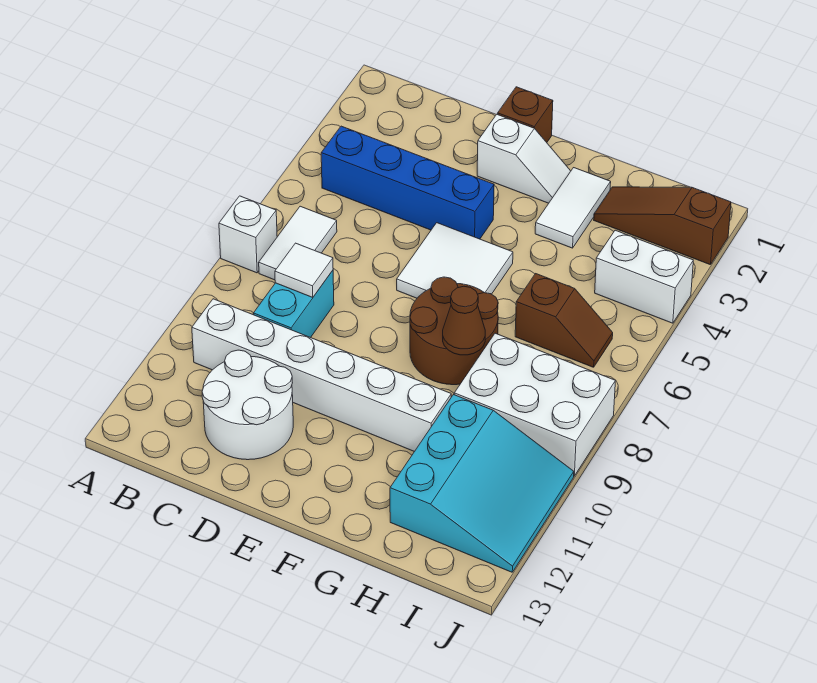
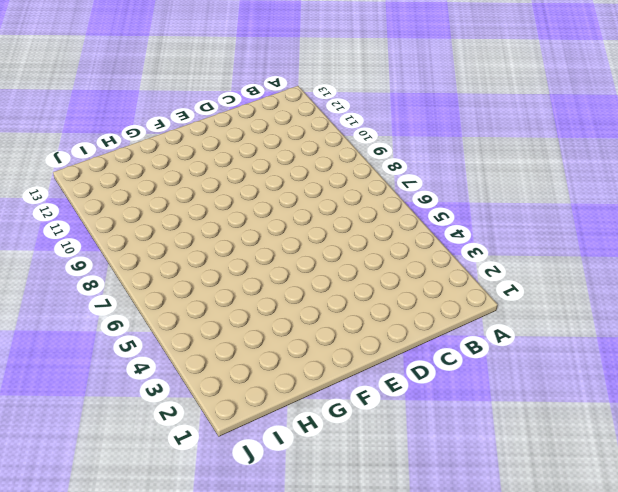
none -> white 1x1 brick [219,196,277,273]
none -> blue 1x4 brick [321,126,494,239]
none -> white 1x2 tile [259,206,337,280]

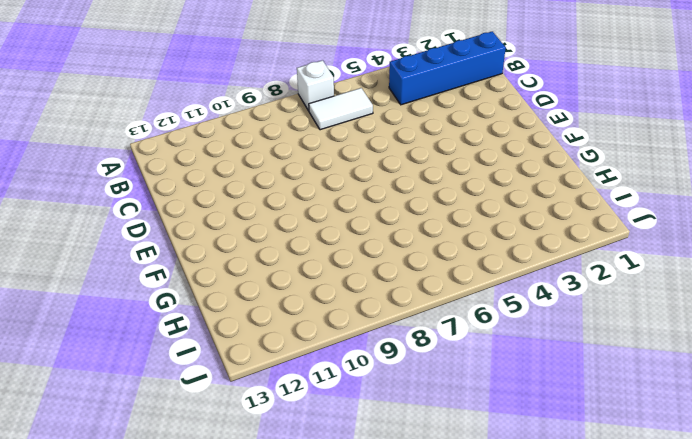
blue 1x4 brick [389,31,506,105] -> blue 1x4 brick turned to [321,126,494,239]
none -> white 1x6 brick [192,299,451,452]
none -> cyan 1x2 brick [253,271,334,338]
none -> white 2x2 round brick [202,350,293,460]

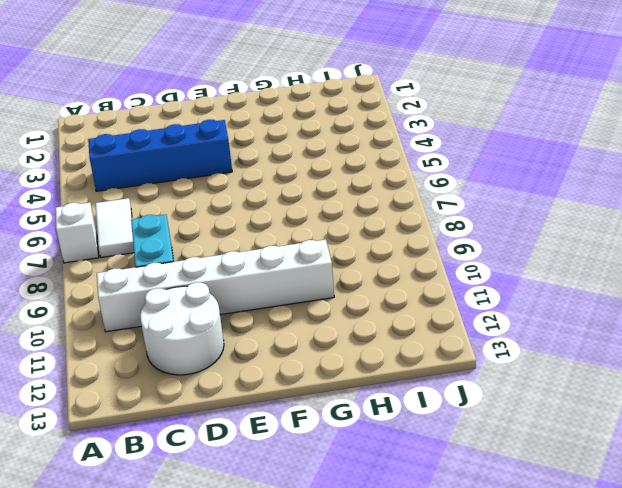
none -> brown 1x1 brick [498,87,553,142]
none -> white 1x2 slope [477,114,571,203]
none -> white 2x2 tile [397,223,513,298]

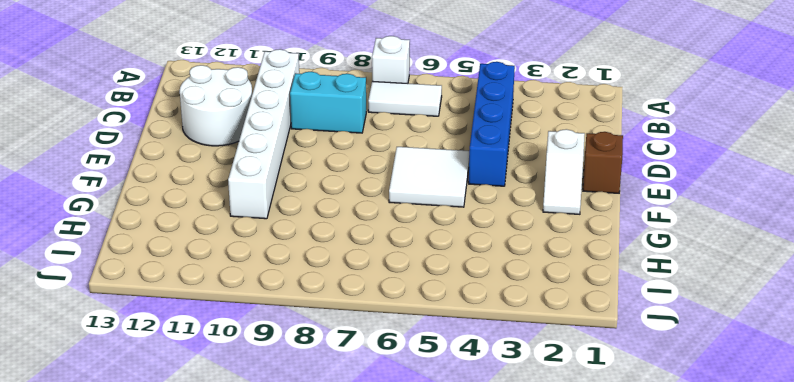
none -> brown 2x2 round brick [410,277,498,385]
none -> white 1x2 tile [535,168,611,248]
none -> brown 1x3 slope [594,187,731,265]

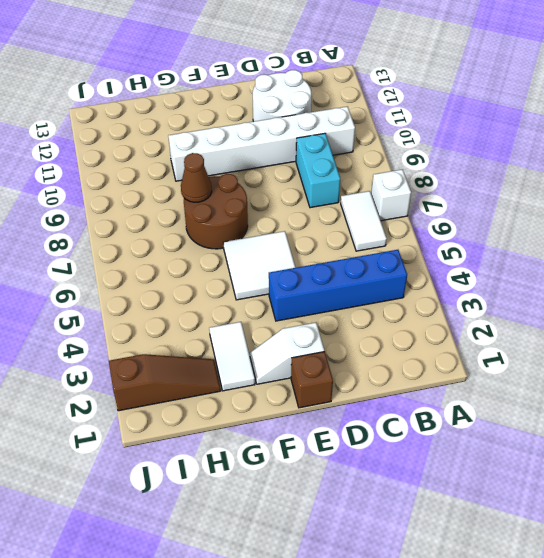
none -> brown 1x2 slope [515,274,613,367]
none -> white 2x3 brick [454,333,615,476]
none -> cyan 3x3 slope [390,395,574,572]

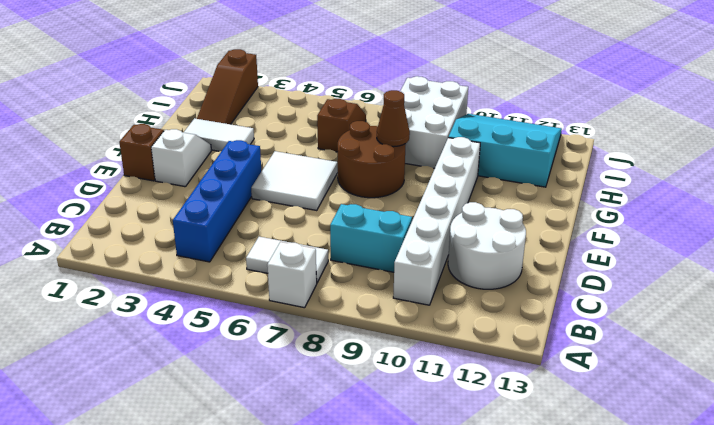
none -> white 1x2 brick [595,230,693,323]
none -> white 1x1 tile [275,243,333,298]

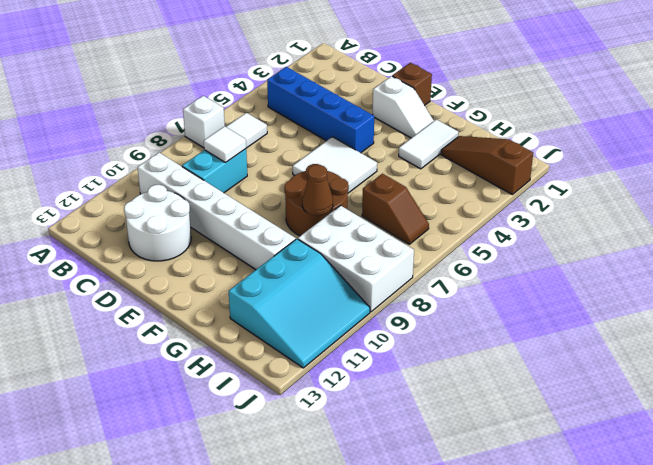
none -> white 1x2 brick [595,230,693,323]

